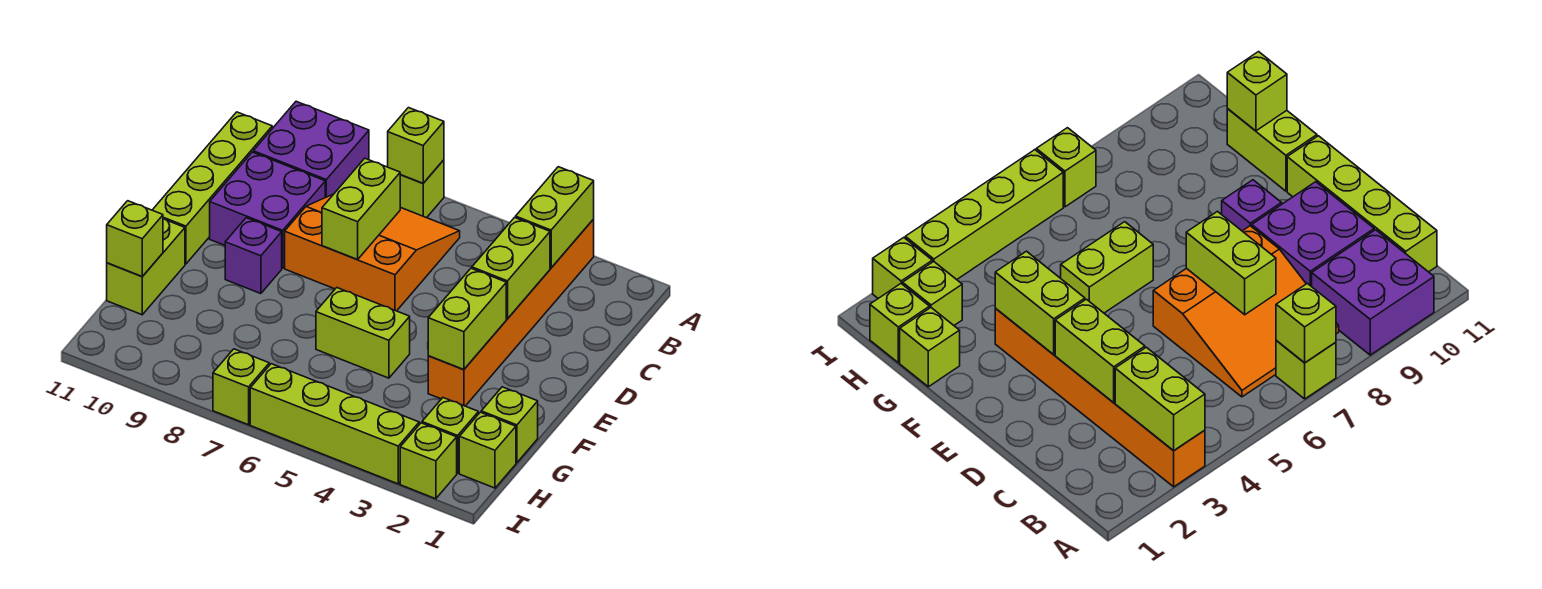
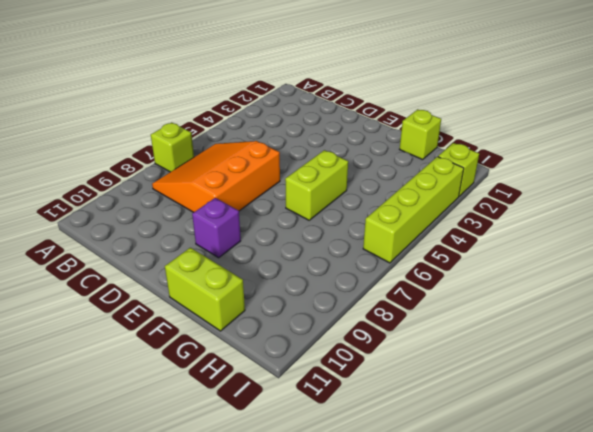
none -> orange 1x6 brick [428,219,594,406]
none -> purple 2x2 brick [253,101,369,197]
none -> lime 1x4 brick [153,112,272,264]

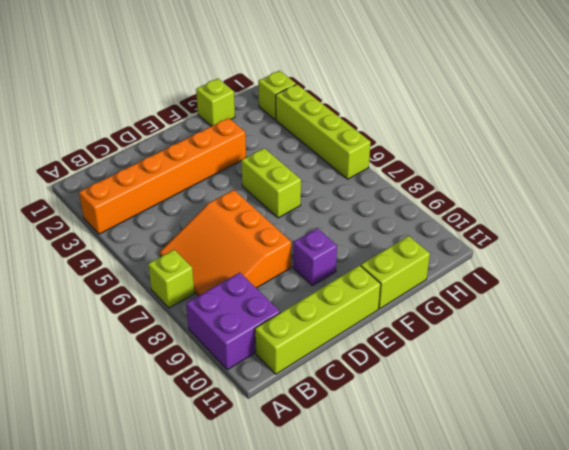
none -> purple 2x2 brick [210,152,325,268]
none -> lime 1x1 brick [459,412,516,488]
none -> lime 1x1 brick [422,398,478,473]

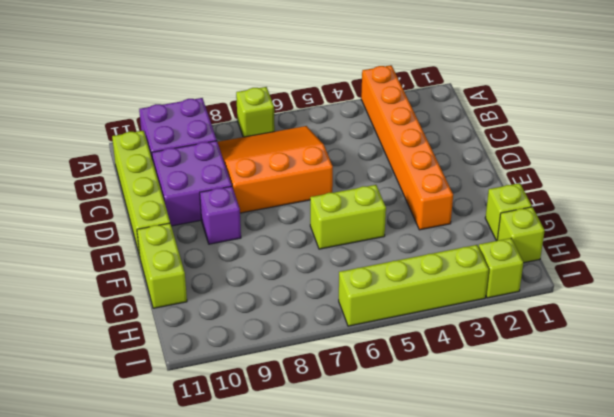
none -> lime 1x1 brick [422,398,478,473]
none -> lime 1x1 brick [213,349,269,425]
none -> lime 1x2 brick [516,167,594,268]

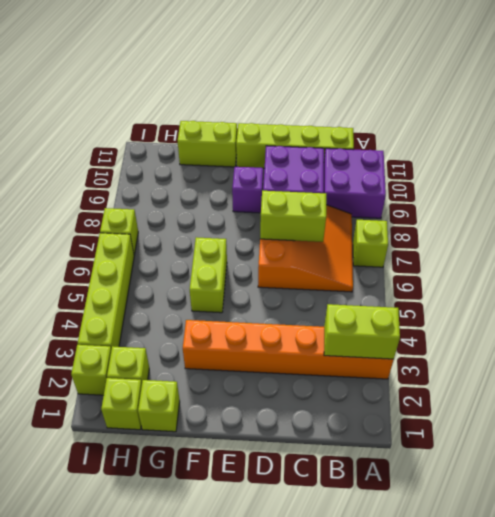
none -> lime 1x1 brick [388,108,444,183]
none -> lime 1x2 brick [472,217,550,319]
none -> lime 1x2 brick [428,268,506,370]

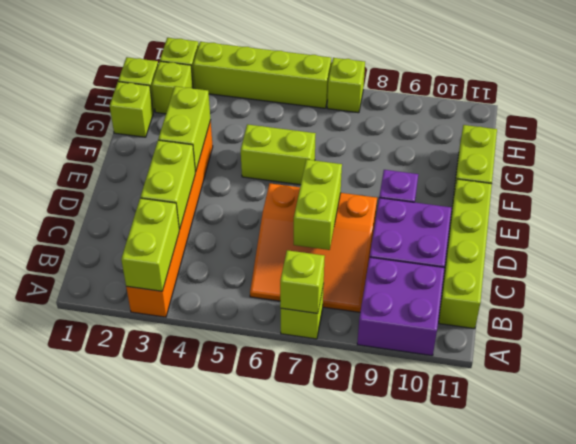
none -> lime 1x1 brick [107,201,163,276]

